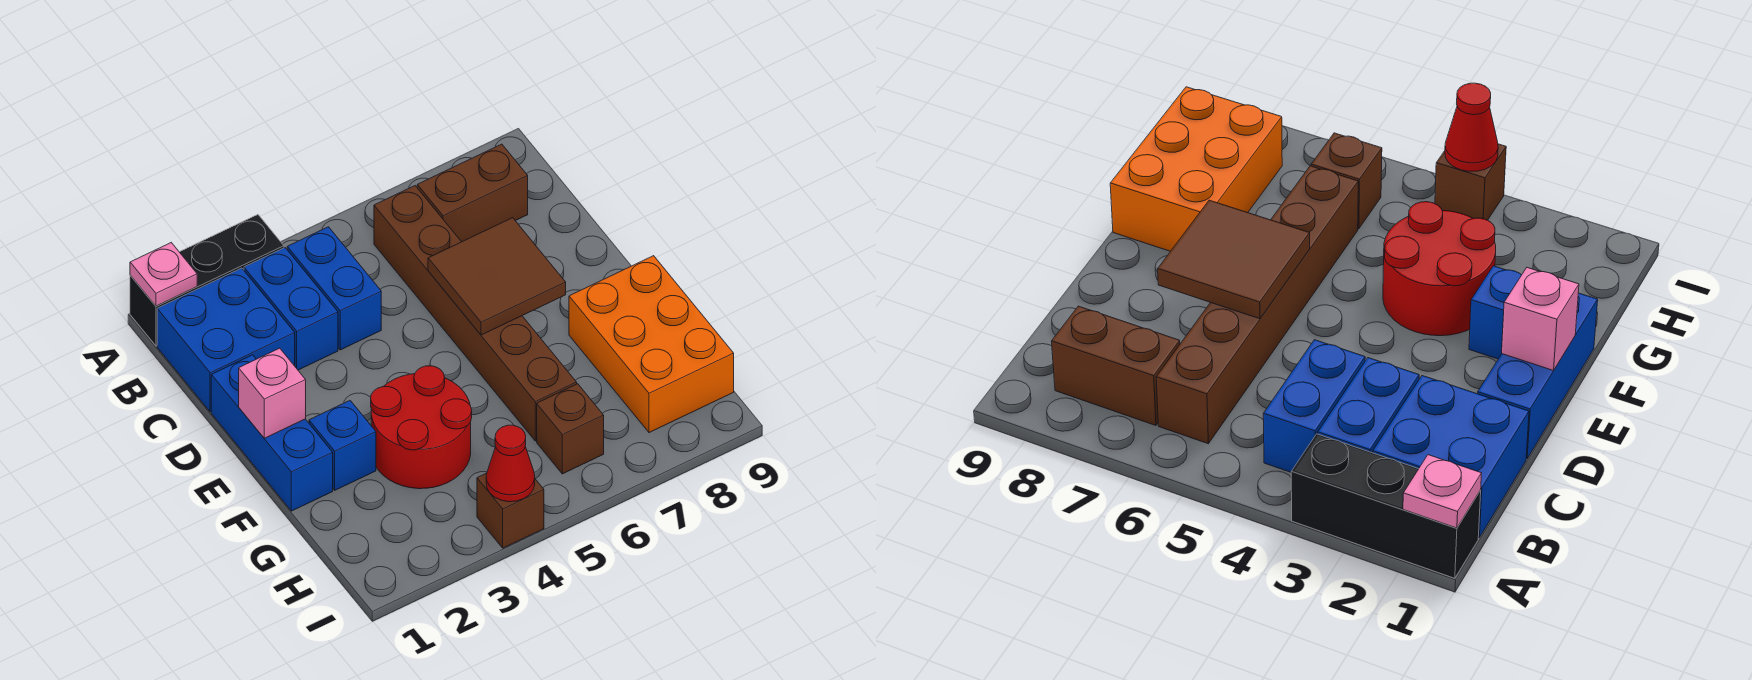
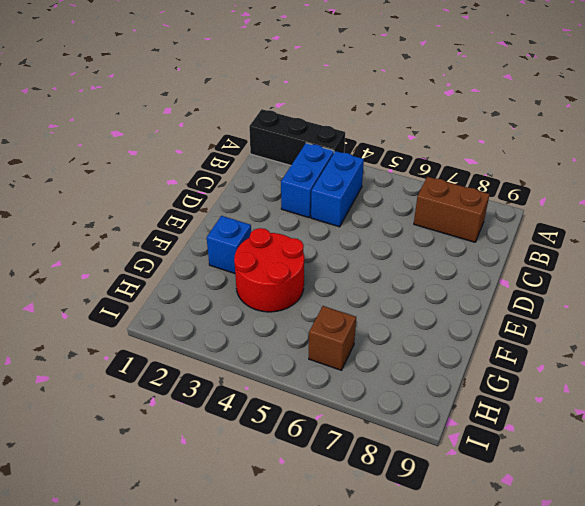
none -> blue 2x2 brick [157,268,295,412]
none -> brown 1x6 brick [374,186,577,441]
none -> blue 1x3 brick [211,355,333,511]

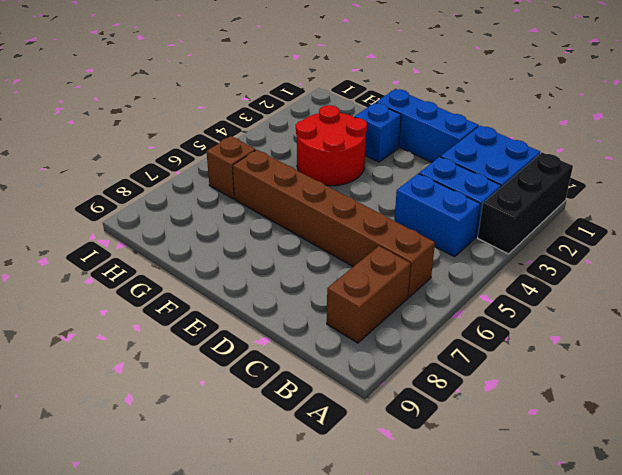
none -> orange 2x3 brick [569,256,734,433]
none -> brown 1x1 brick [477,473,544,548]
none -> pink 1x1 plate [130,243,197,306]

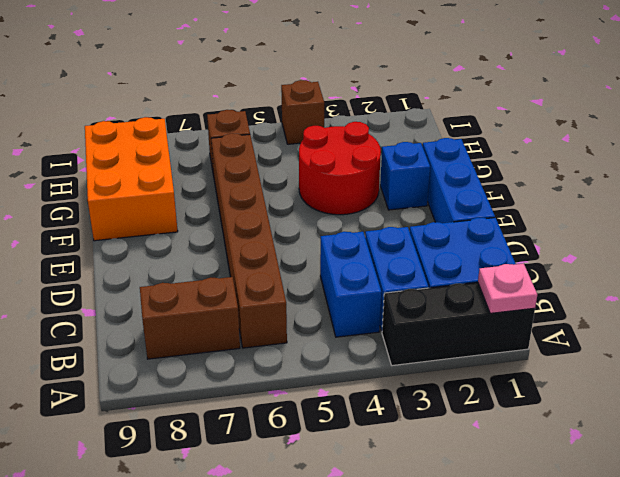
none -> brown 2x2 tile [428,218,566,335]
none -> pink 1x1 brick [239,348,306,438]
none -> red 1x1 cone [486,425,535,502]

